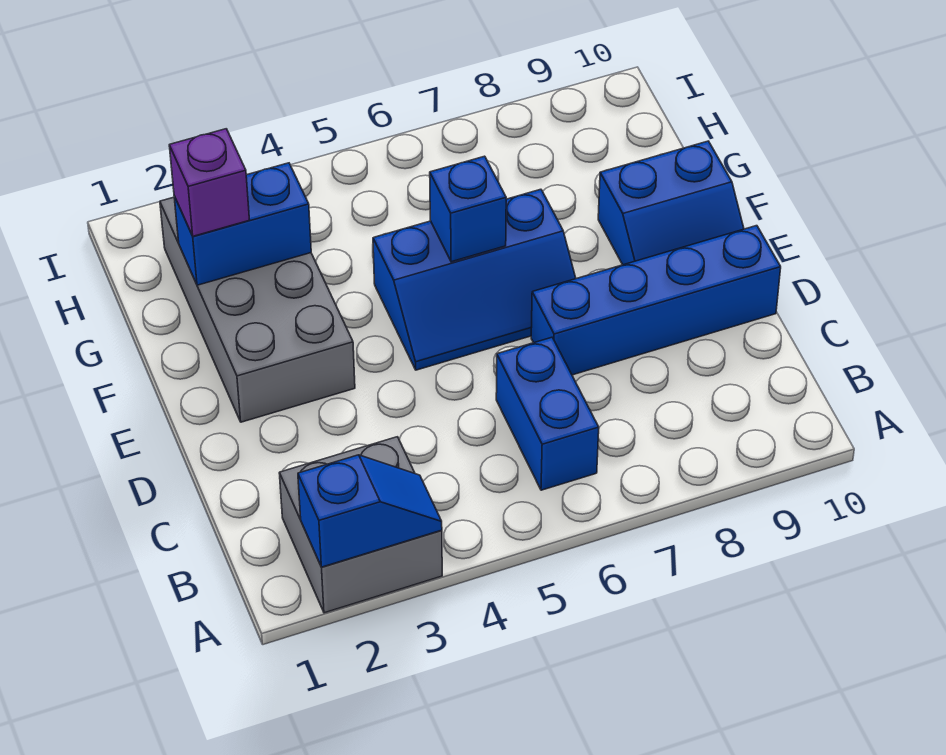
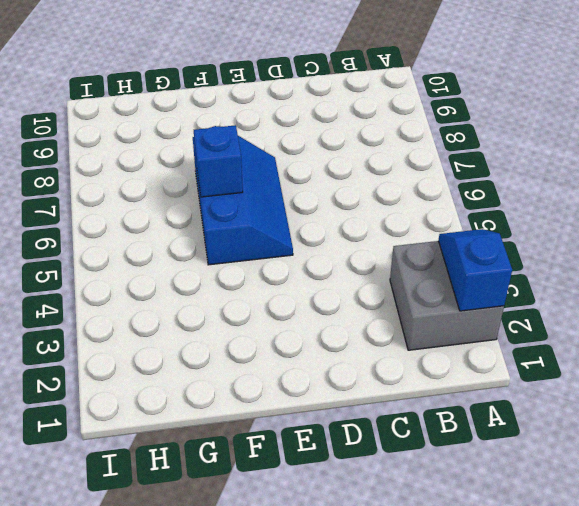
none -> blue 1x2 brick [496,337,599,490]
none -> blue 1x4 brick [531,226,781,375]

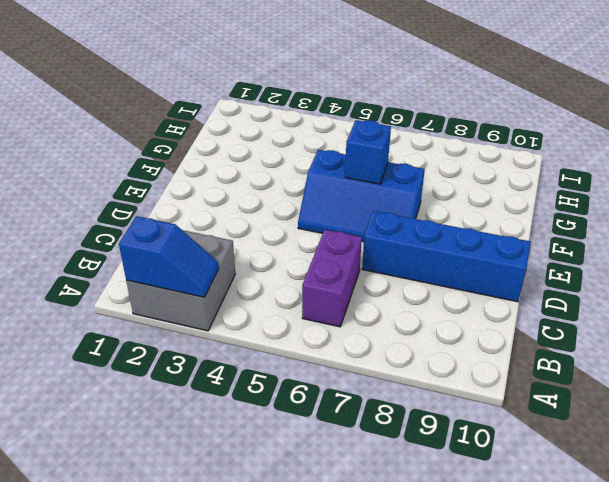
purple 1x2 brick [302,230,362,327] -> blue 1x2 brick [496,337,599,490]
none -> grey 2x4 brick [160,197,355,422]
none -> blue 2x2 slope [598,141,744,265]

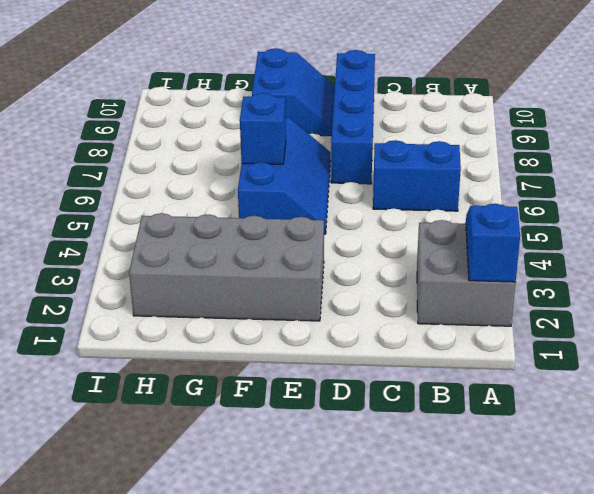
none -> blue 1x2 brick [174,163,311,285]
none -> purple 1x1 brick [169,129,249,236]

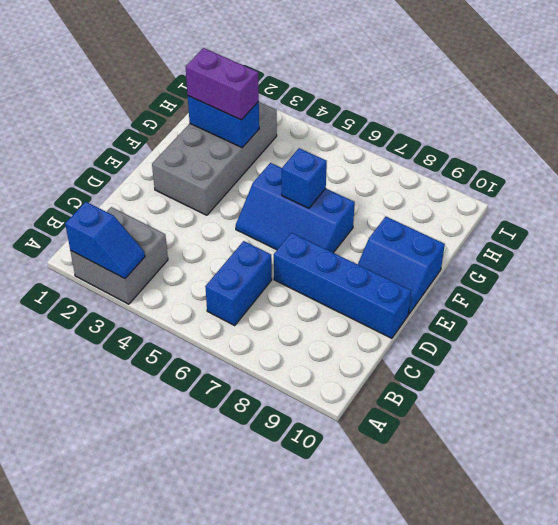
purple 1x2 brick [186,48,259,120] -> purple 1x1 brick [169,129,249,236]

